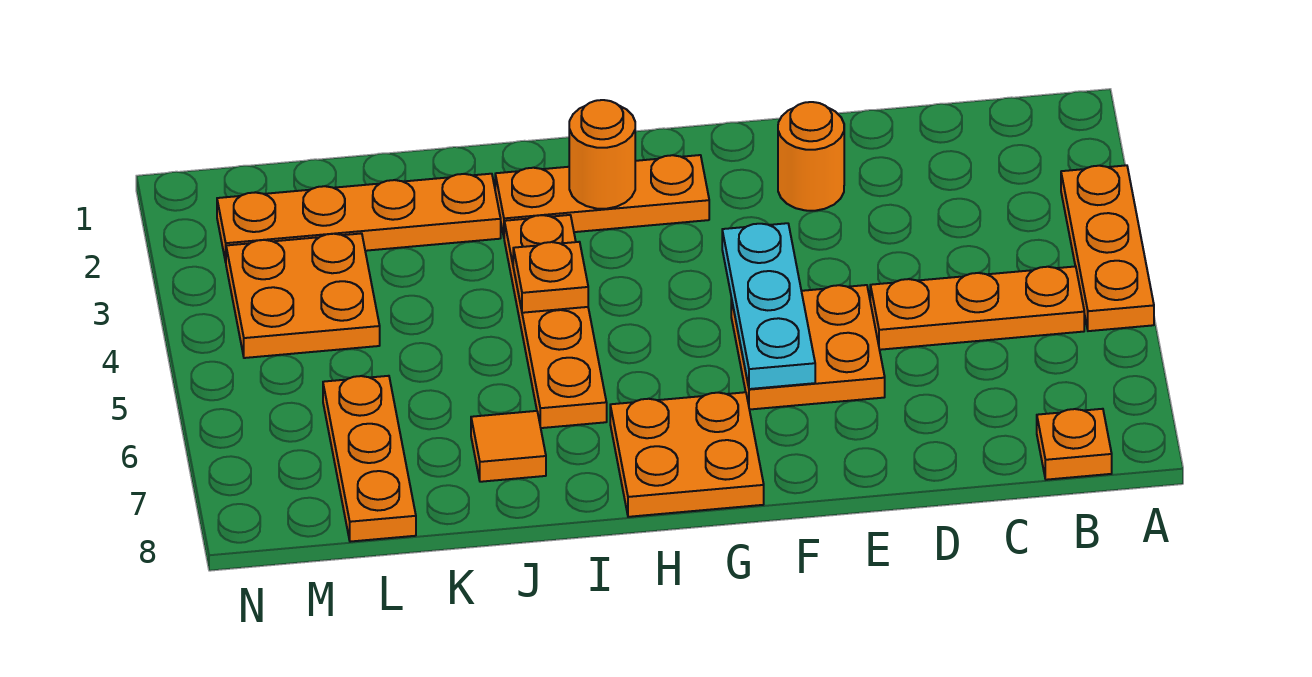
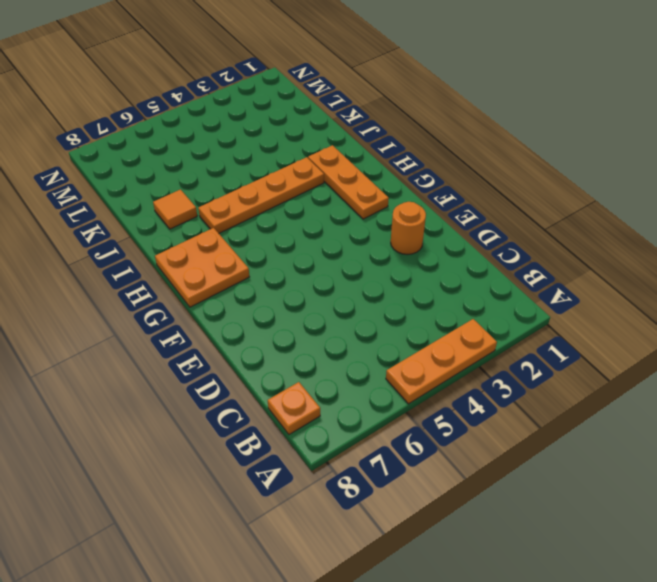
none -> orange 1x3 plate [870,266,1084,350]
none -> orange 2x2 plate [731,285,885,410]
none -> orange 1x4 plate [217,174,501,262]

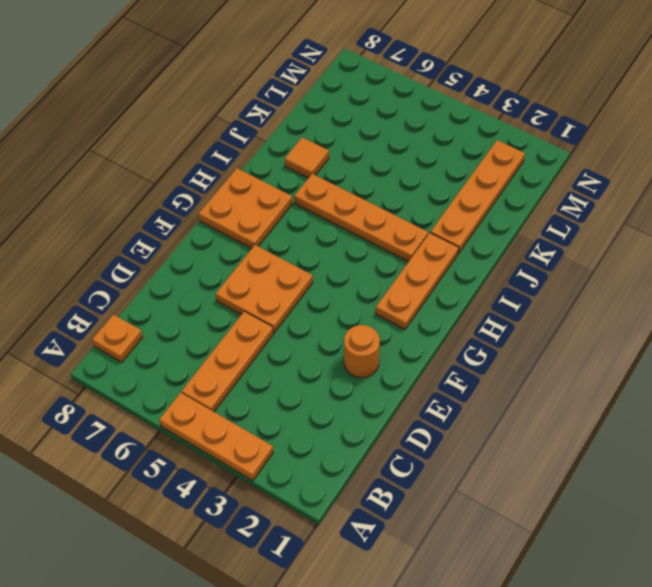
none -> orange 2x2 plate [226,233,380,358]
none -> orange 1x3 plate [323,376,416,542]
none -> cyan 1x3 plate [722,223,815,389]

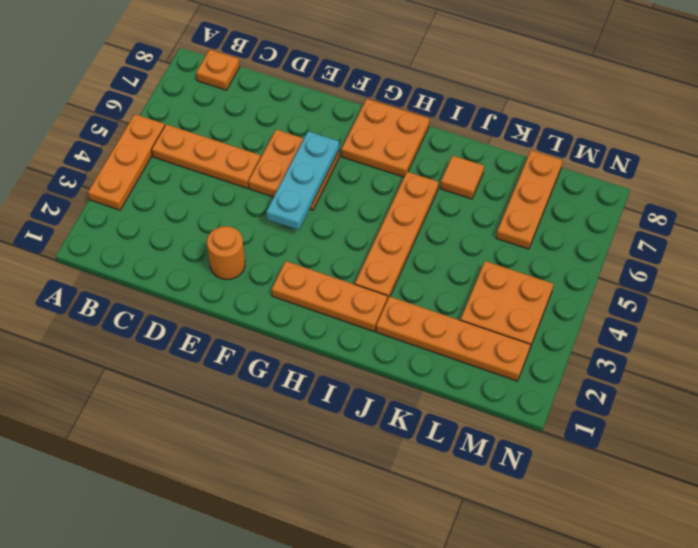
none -> orange 1x1 round brick [569,100,635,209]
none -> orange 1x1 plate [513,242,588,313]

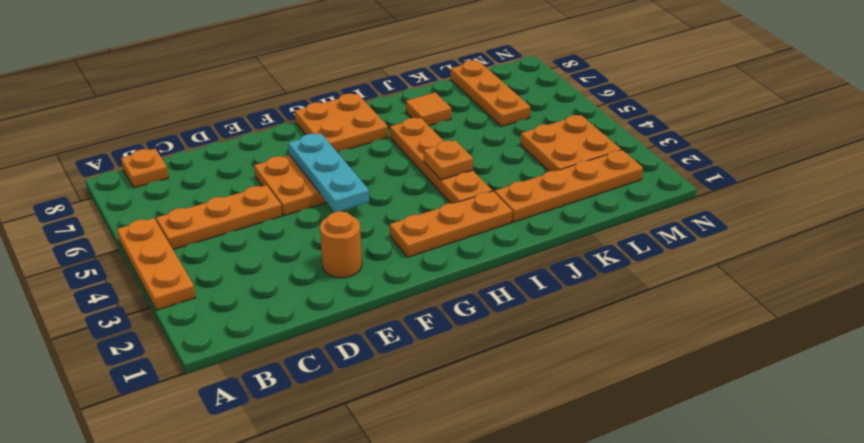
none -> orange 1x1 round brick [569,100,635,209]

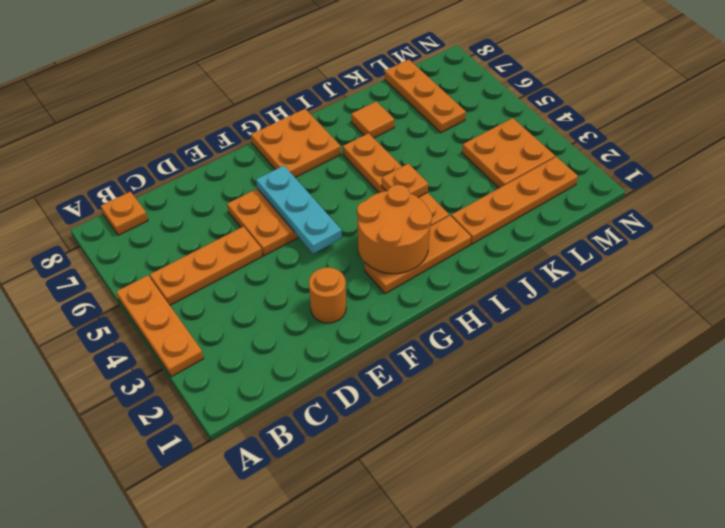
orange 2x2 round brick [357,185,432,274] -> orange 1x1 round brick [569,100,635,209]

